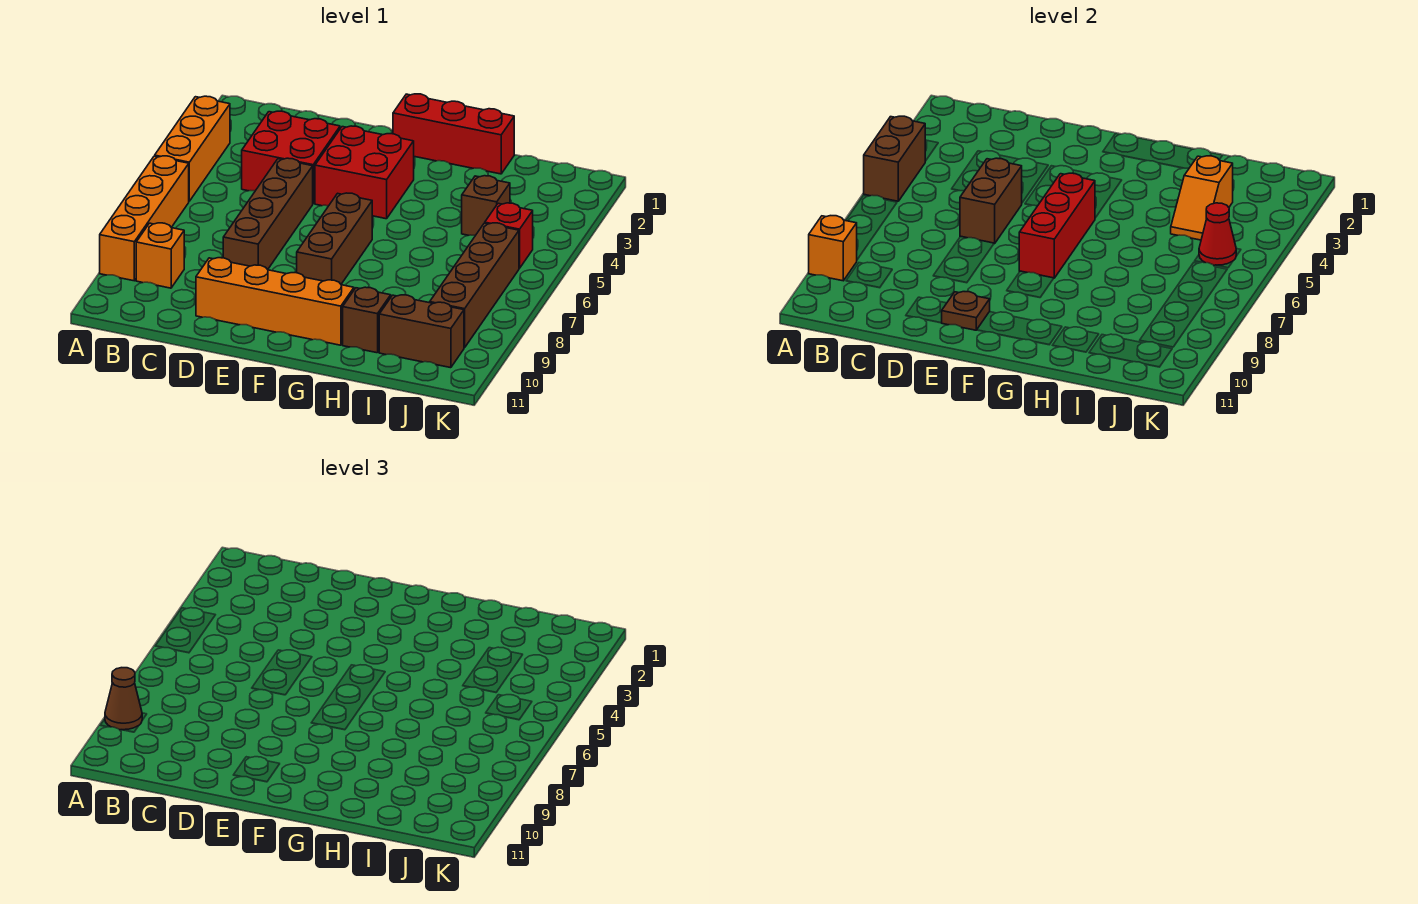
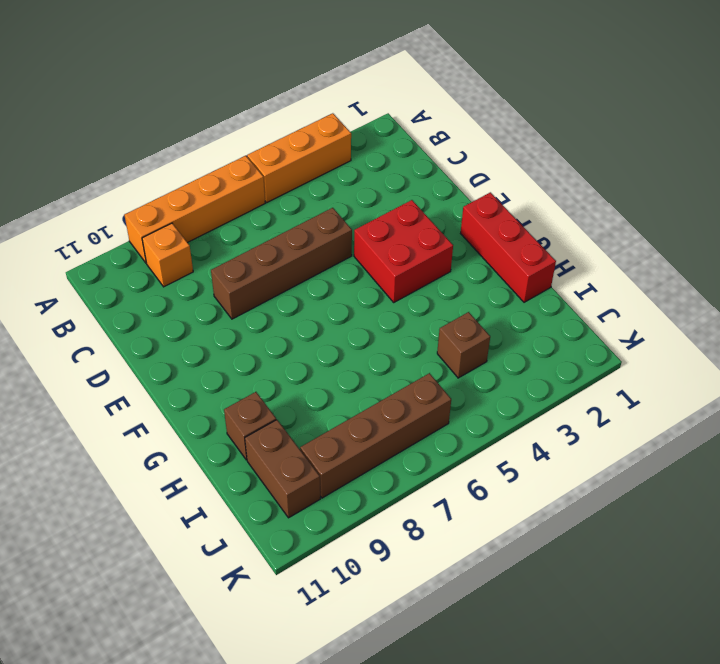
none -> red 2x2 brick [242,111,340,204]
none -> orange 1x4 brick [196,258,354,345]
none -> brown 1x3 brick [297,193,372,284]

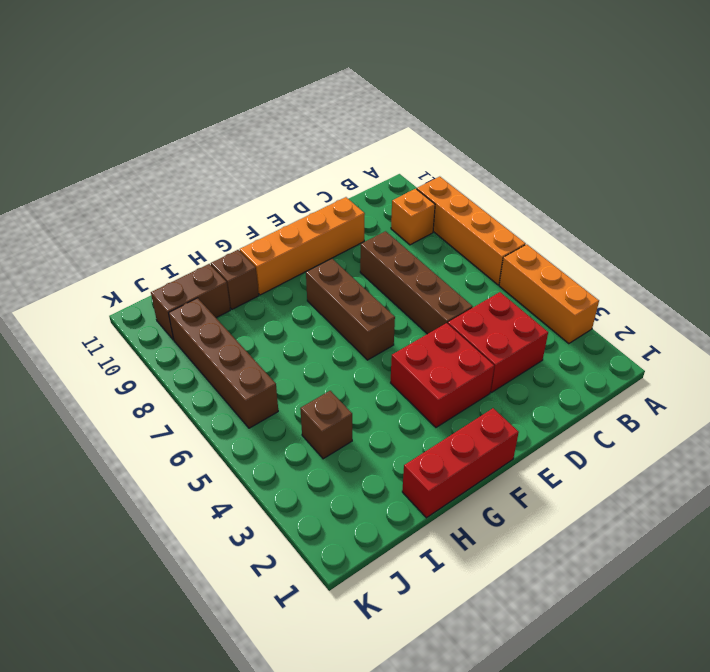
none -> red 1x1 brick [485,203,533,268]
none -> brown 1x2 brick [864,116,925,201]
none -> orange 1x1 brick [809,216,857,281]

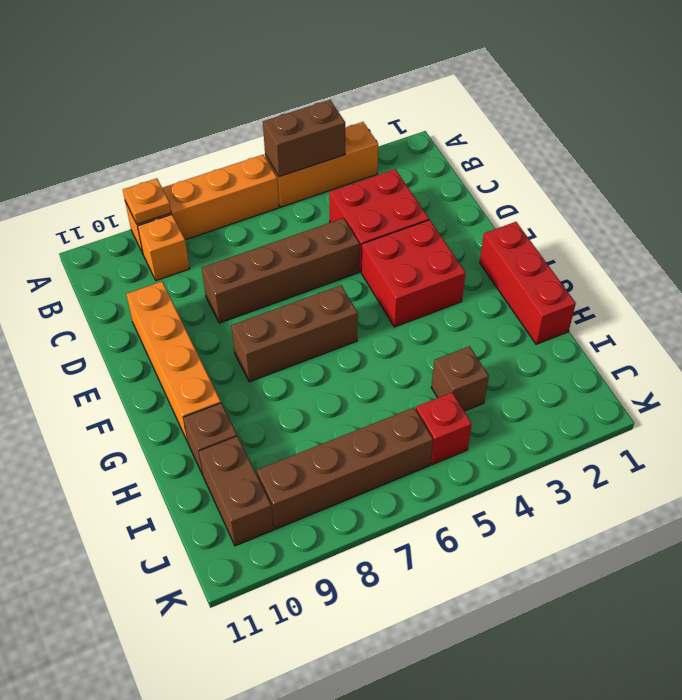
orange 1x1 plate [123,178,171,224] -> orange 1x1 brick [809,216,857,281]
none -> brown 1x2 brick [960,158,1022,244]
none -> brown 1x1 plate [942,292,990,330]
none -> red 1x3 brick [1019,173,1095,278]

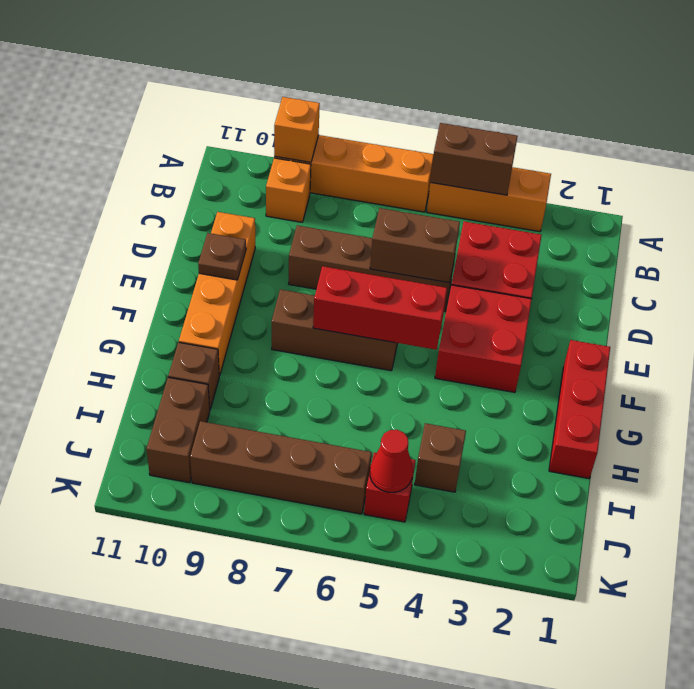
none -> orange 1x2 slope [1171,156,1233,240]
none -> brown 1x1 cone [105,668,142,730]

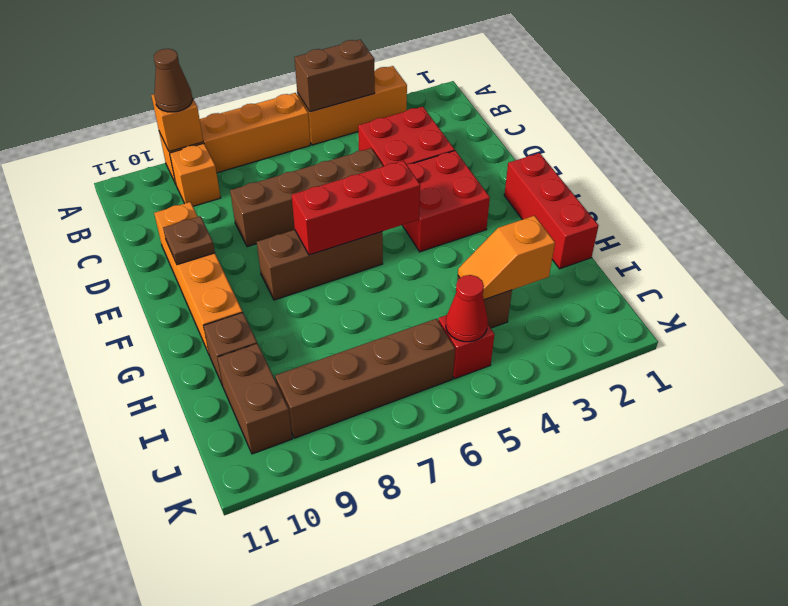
none -> brown 1x2 brick [960,158,1022,244]

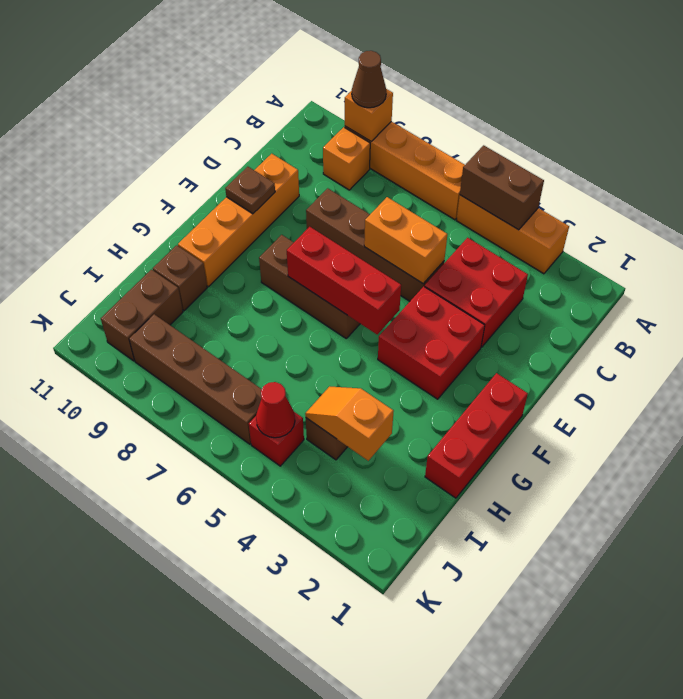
orange 1x2 brick [364,197,447,284] -> brown 1x2 brick [960,158,1022,244]

